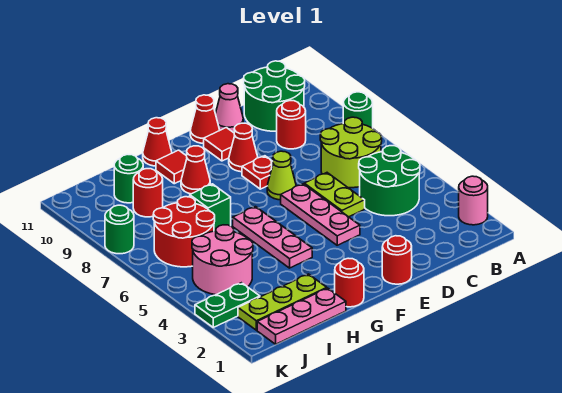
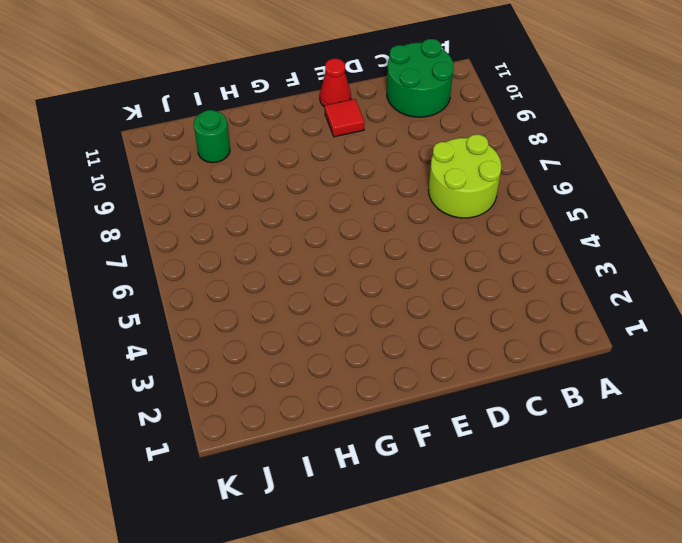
none -> pink 1x1 round brick [459,176,488,225]
none -> green 1x1 round brick [343,92,373,128]
none -> green 2x2 round brick [359,146,420,216]

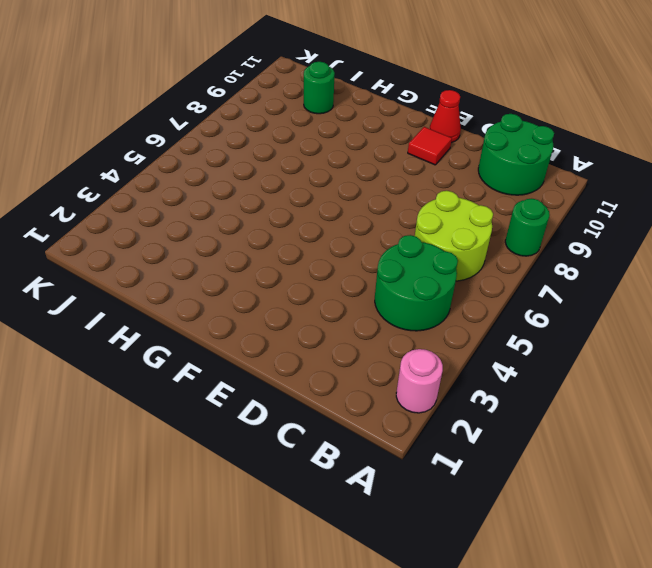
none -> red 1x1 round brick [277,101,306,149]
none -> lime 1x2 plate [304,173,365,217]
none -> pink 1x1 cone [215,84,243,132]

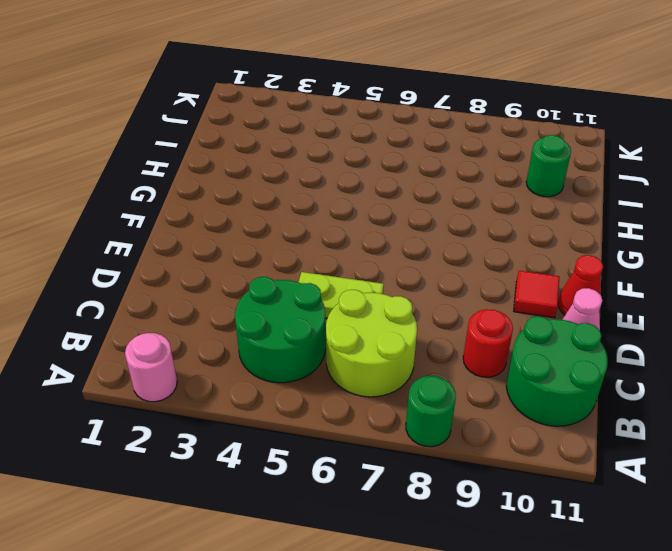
none -> red 1x1 round brick [382,236,412,284]
none -> pink 1x3 plate [281,184,360,245]
none -> lime 1x1 cone [267,151,296,200]

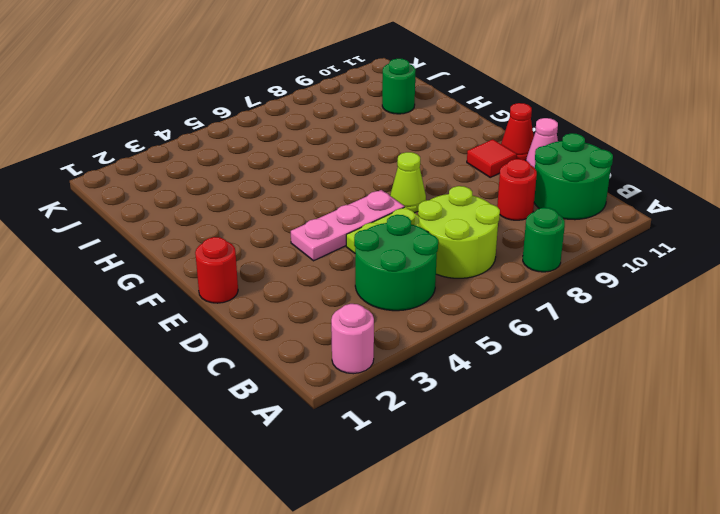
none -> red 1x1 plate [242,156,273,189]
none -> red 1x1 cone [229,123,258,172]
none -> red 1x1 round brick [335,258,364,307]

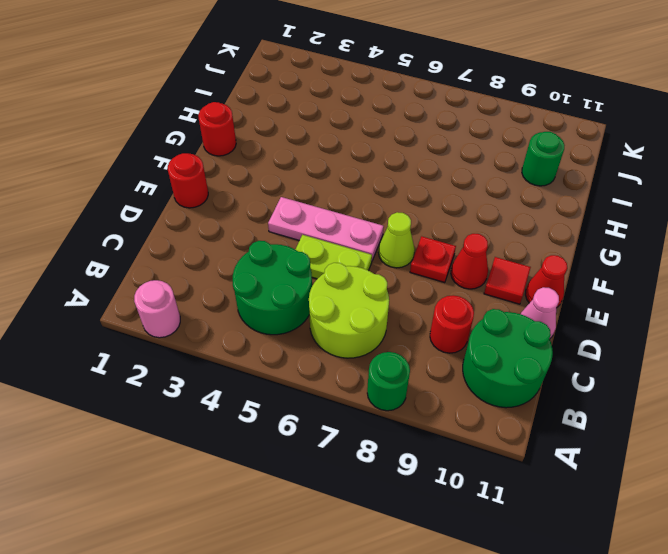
none -> pink 1x3 plate [233,207,312,268]
none -> red 1x1 cone [181,146,210,194]
none -> red 1x1 tile [156,150,187,184]

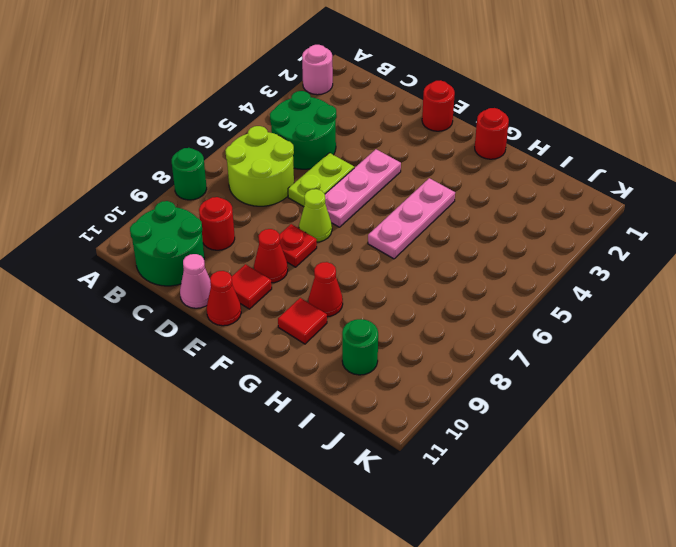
none -> red 1x1 cone [143,118,172,166]
none -> pink 1x3 plate [257,288,346,344]
none -> lime 1x3 plate [238,274,327,330]

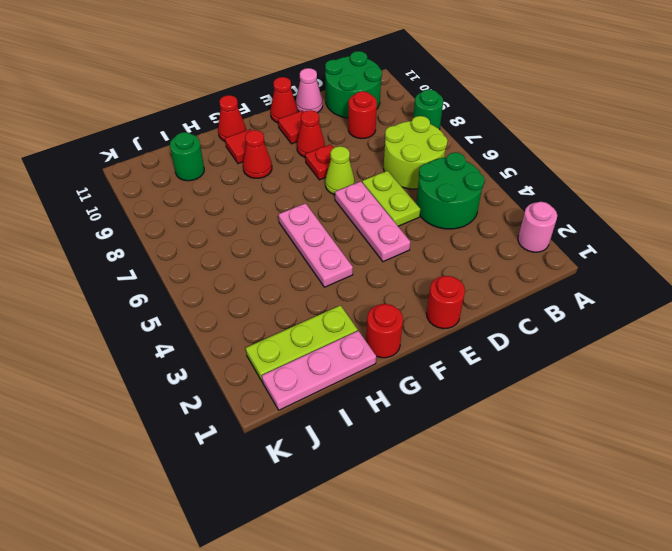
none -> green 1x1 brick [190,184,231,231]
none -> pink 2x2 round brick [192,225,253,295]
none -> red 2x2 round brick [153,197,215,267]

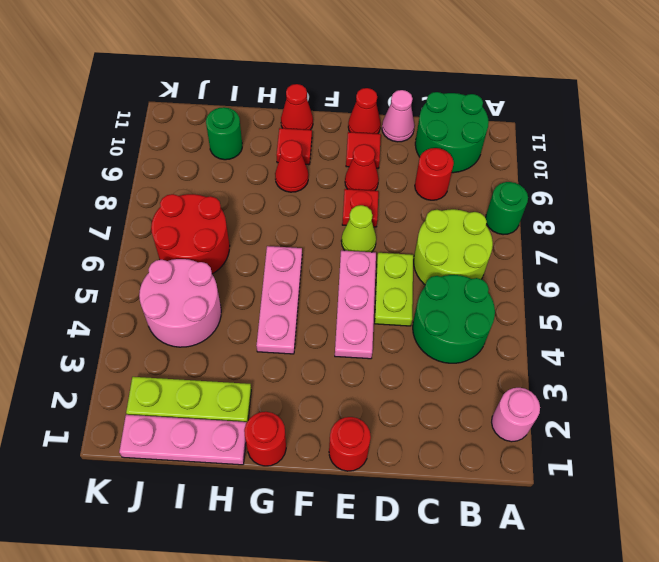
none -> green 1x1 brick [190,184,231,231]
none -> red 1x1 round brick [133,169,163,217]
none -> green 1x2 plate [195,283,260,327]

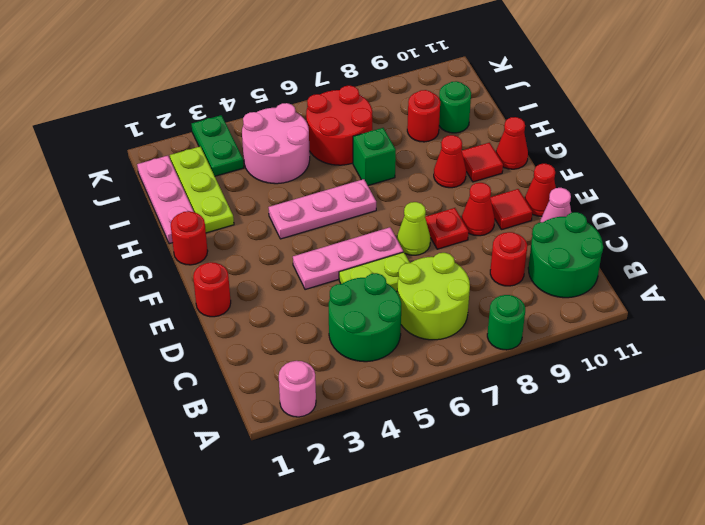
none -> green 1x1 round brick [105,205,134,254]

